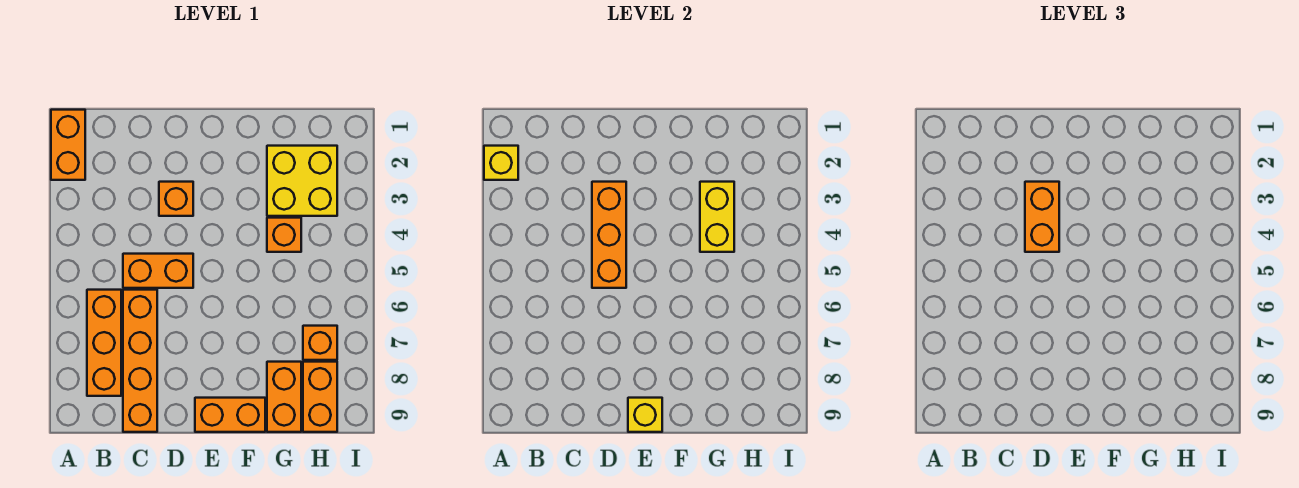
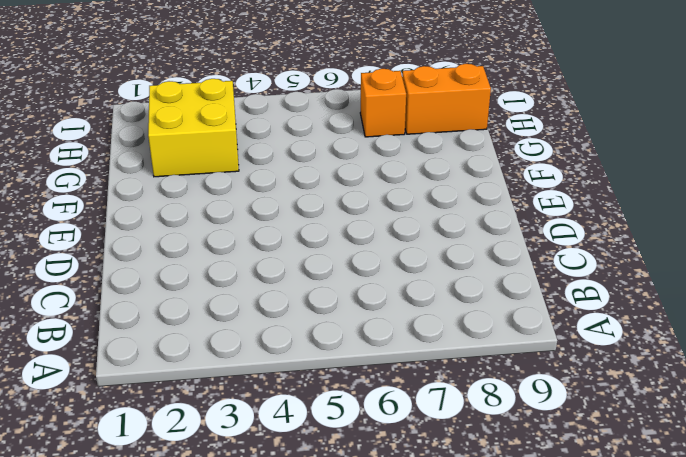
none -> orange 1x2 brick [51,110,85,180]
none -> orange 1x3 brick [87,290,121,396]
none -> orange 1x2 brick [123,254,193,288]

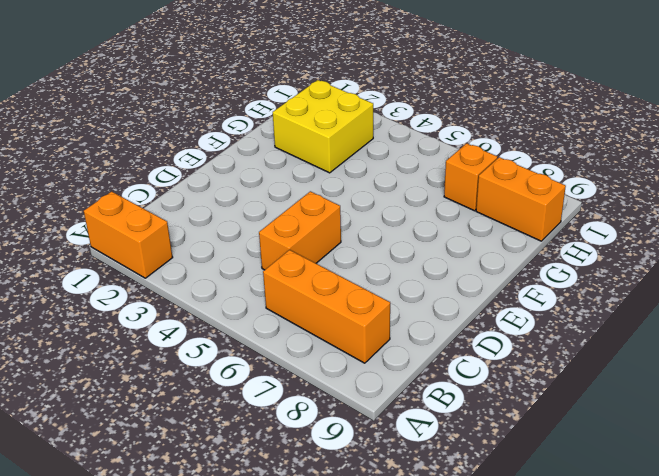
none -> orange 1x4 brick [123,290,157,432]
none -> orange 1x1 brick [159,182,193,216]
none -> orange 1x2 brick [195,398,265,432]

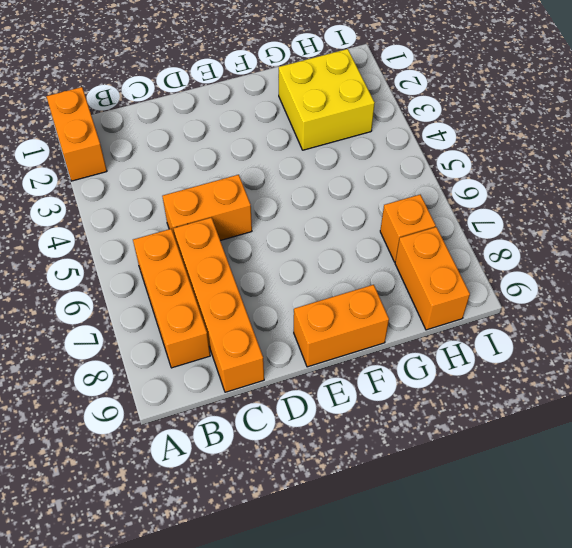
none -> orange 1x1 brick [159,182,193,216]
none -> orange 1x1 brick [267,218,301,252]
none -> orange 1x2 brick [267,362,301,432]

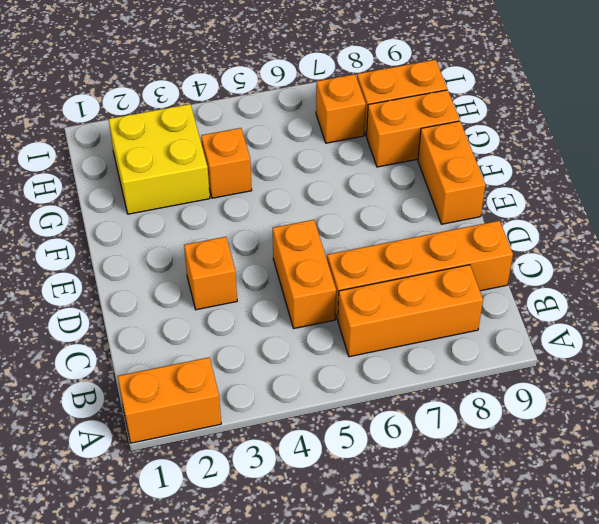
none -> yellow 1x1 brick [484,146,518,180]
none -> orange 1x3 brick [592,182,626,288]
none -> yellow 1x1 brick [628,398,662,432]

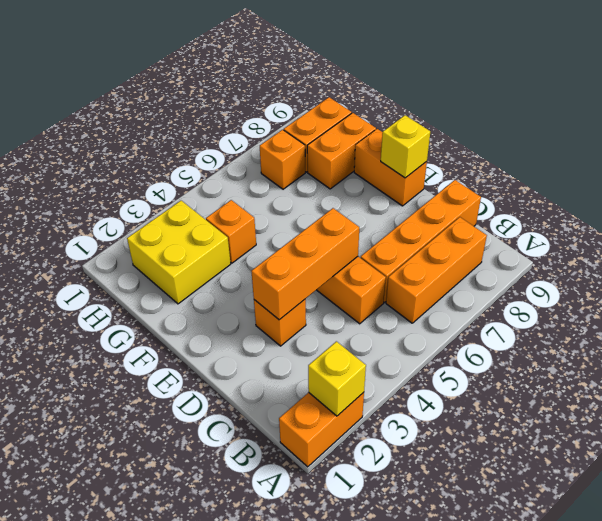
none -> yellow 1x2 brick [700,182,734,252]
none -> orange 1x2 brick [1025,182,1059,252]

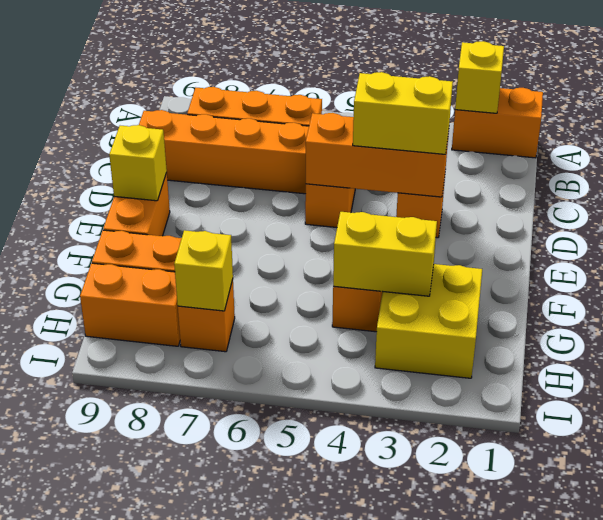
yellow 1x2 brick [353,72,453,154] -> orange 1x2 brick [1025,182,1059,252]
yellow 1x1 brick [174,230,233,311] -> none

